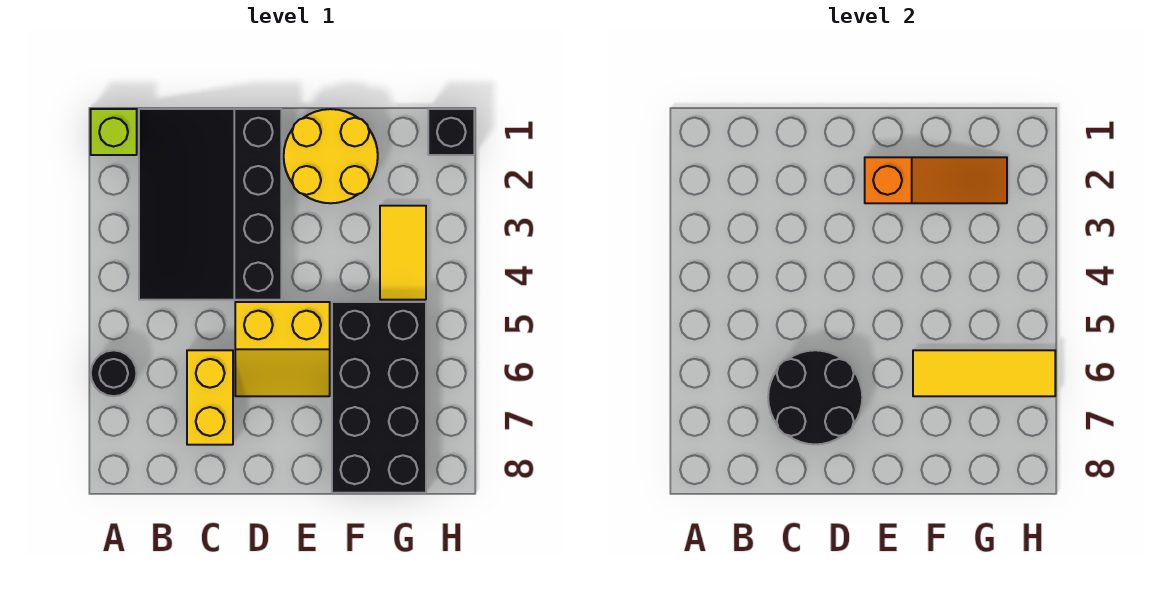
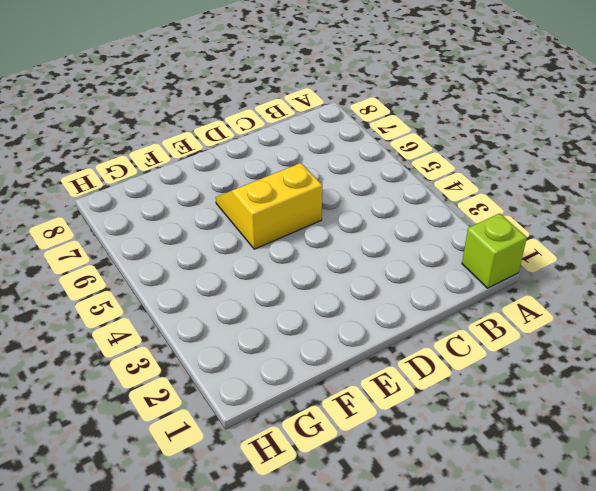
none -> black 1x1 round brick [91,350,137,396]
none -> black 3x4 slope [139,109,281,300]
none -> yellow 1x2 brick [187,350,233,445]

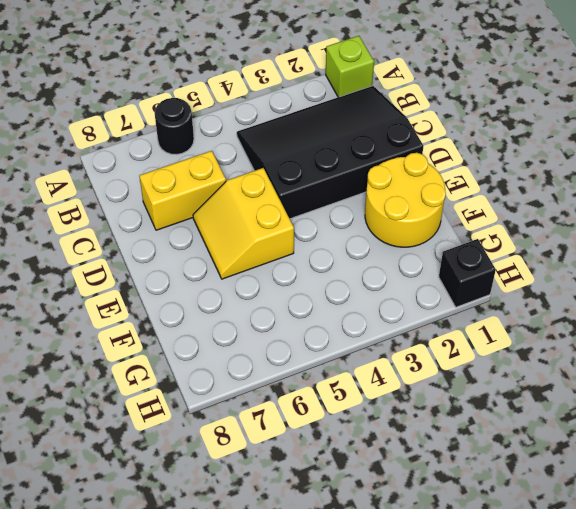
none -> black 2x4 brick [332,302,426,493]
none -> yellow 1x2 tile [380,206,426,300]
none -> black 2x2 round brick [768,350,862,444]

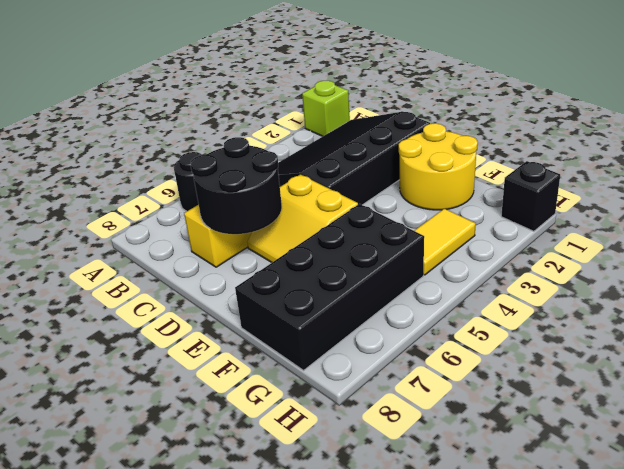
none -> orange 1x3 slope [865,157,1007,203]
none -> yellow 1x3 tile [913,350,1055,396]

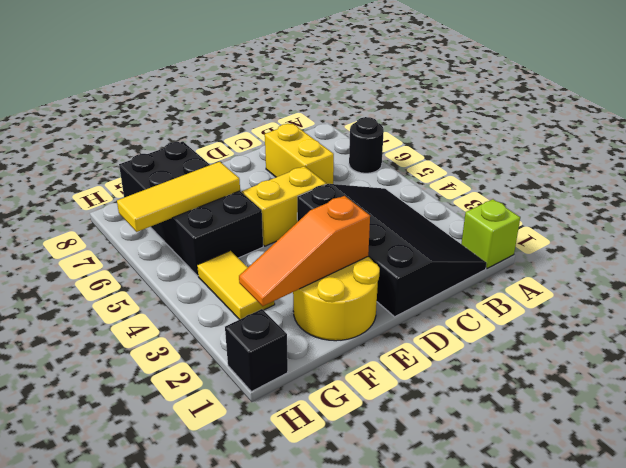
none -> black 2x2 round brick [768,350,862,444]

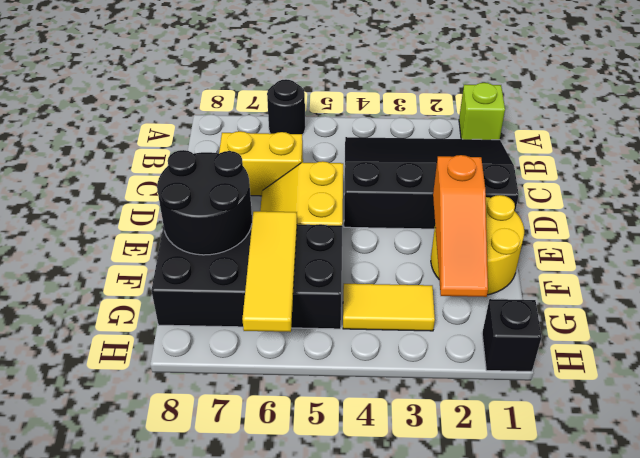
black 2x2 round brick [157,150,252,255] -> black 2x2 round brick moved to [768,350,862,444]

